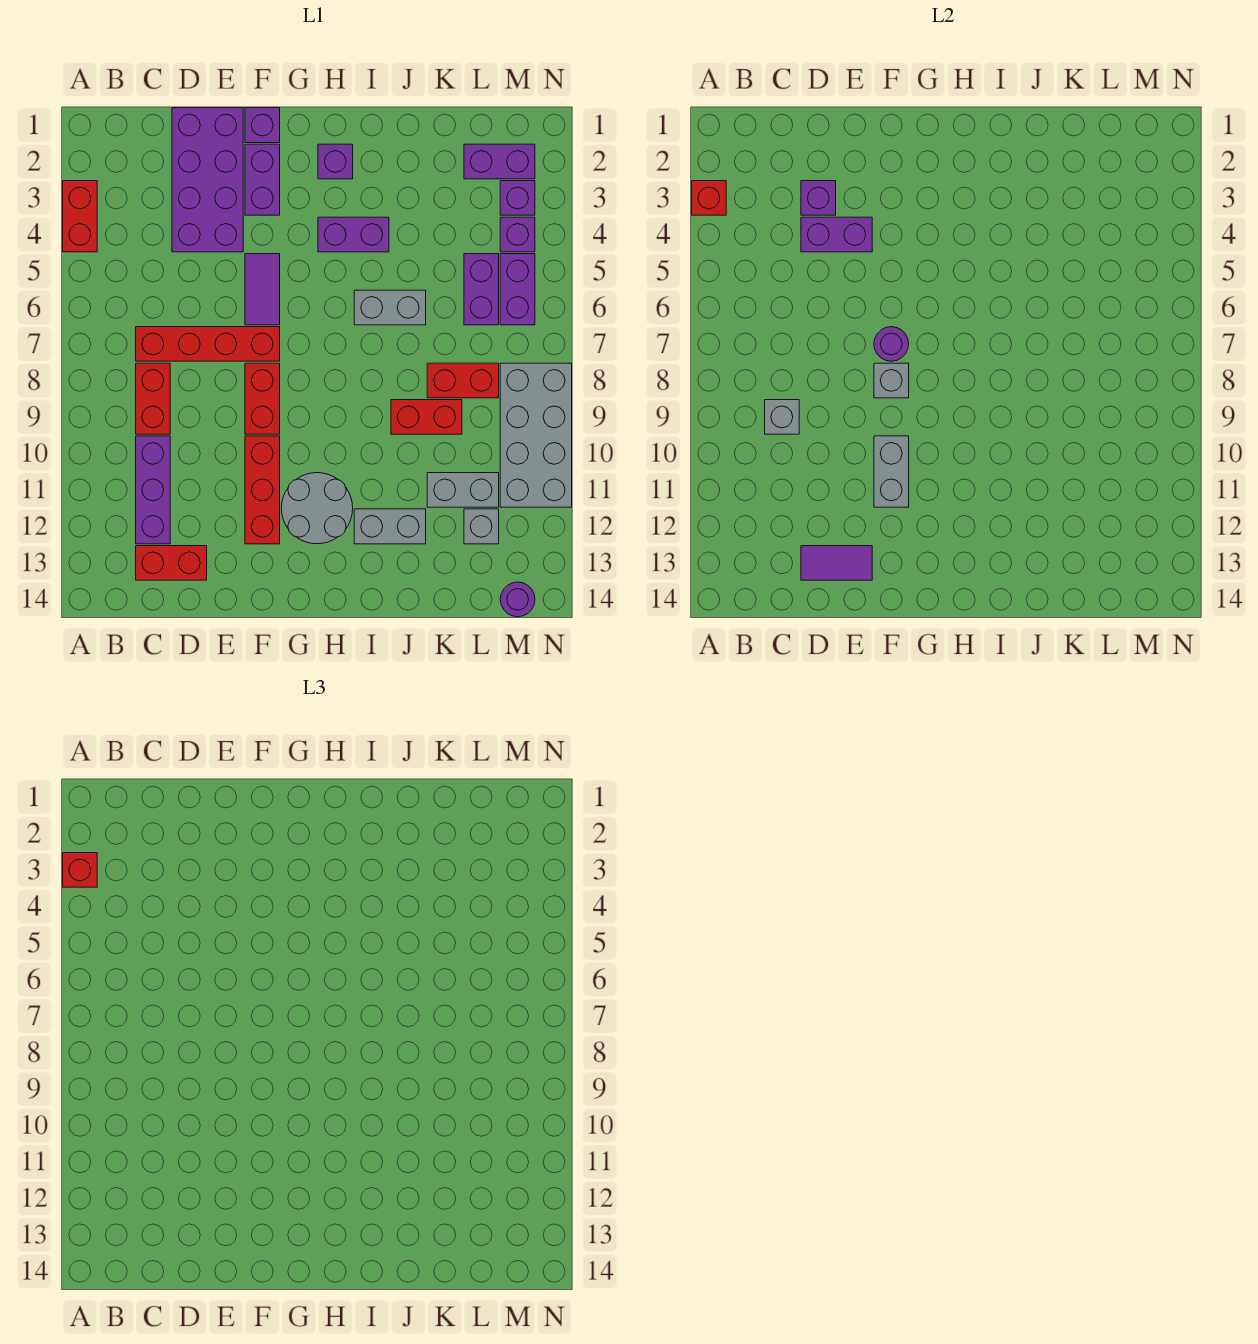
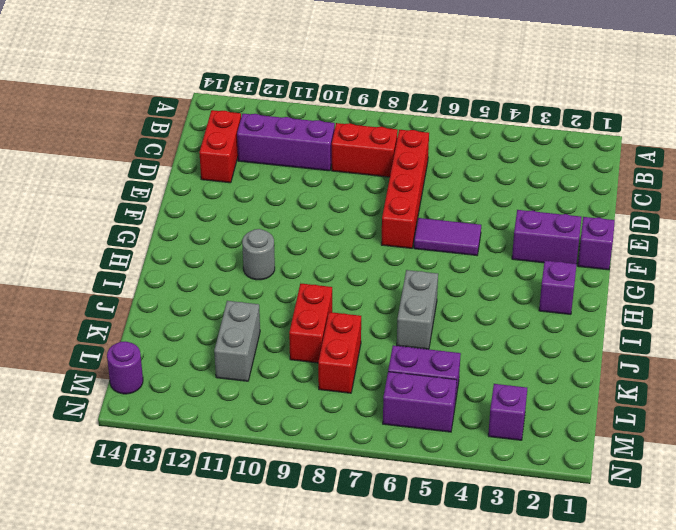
grey 1x1 round brick [242,229,275,280] -> grey 2x2 round brick [281,473,353,544]
none -> red 1x2 brick [63,181,97,252]
none -> purple 2x4 brick [172,108,243,252]
none -> red 1x2 brick [245,363,280,434]
none -> red 1x3 brick [245,436,280,544]

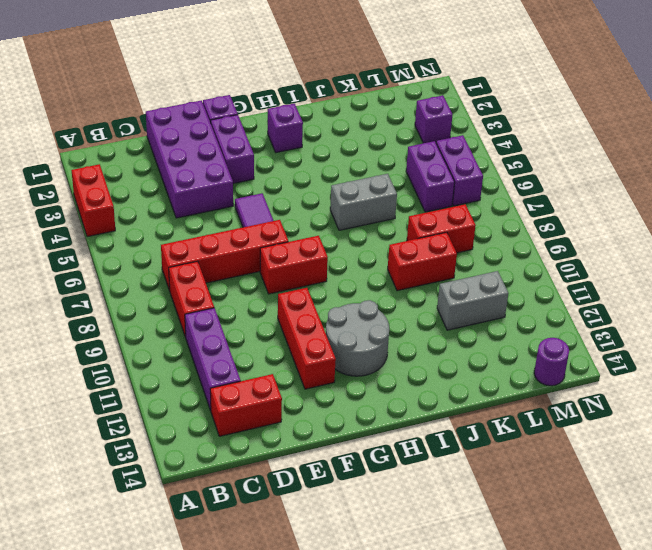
red 1x2 brick [260,236,328,294] -> red 1x2 brick turned to [245,363,280,434]
none -> purple 1x2 brick [318,217,389,252]
none -> grey 1x2 brick [354,509,426,544]
none -> purple 1x2 brick [464,144,535,179]
none -> grey 1x1 brick [464,509,499,544]

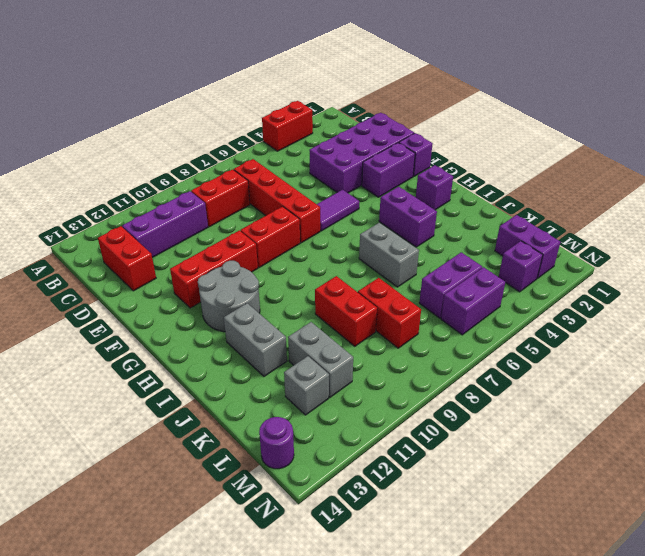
none -> purple 1x1 brick [500,217,535,252]
none -> grey 2x4 brick [500,363,572,507]
none -> red 1x1 brick [692,181,726,215]
none -> grey 1x1 brick [765,400,799,434]

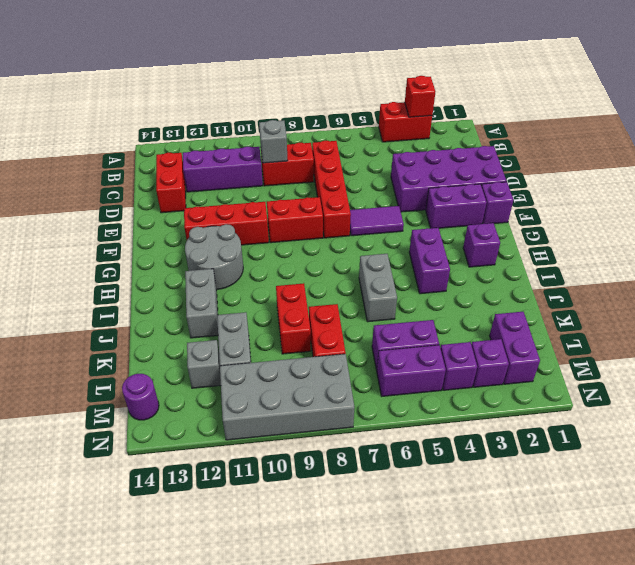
none -> purple 1x1 brick [801,181,836,215]
none -> purple 1x2 brick [801,217,872,252]
none -> purple 1x2 tile [801,546,872,580]
none -> purple 1x1 round brick [874,327,909,361]

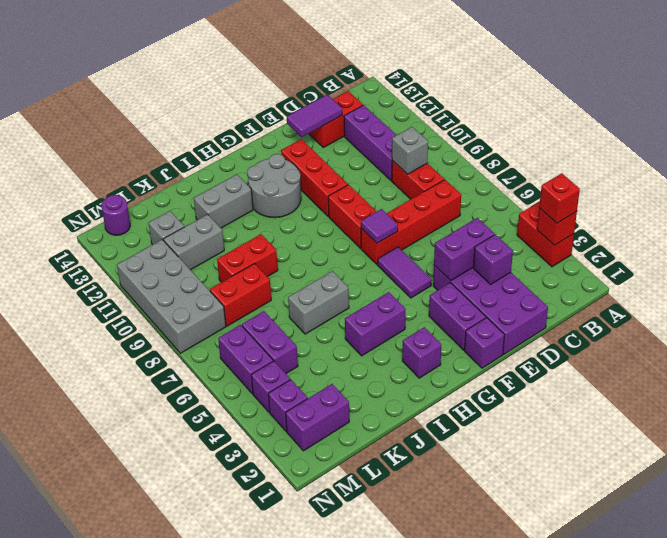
purple 1x1 tile [361,209,398,243] -> purple 1x1 round brick [874,327,909,361]
none -> grey 1x1 brick [874,363,909,398]
none -> grey 1x2 brick [874,436,909,507]

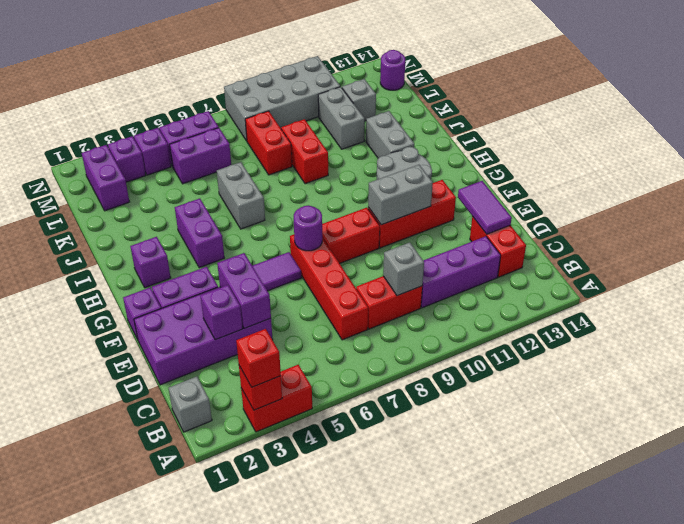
grey 1x1 brick [169,376,212,432] -> grey 1x1 brick moved to [874,363,909,398]

